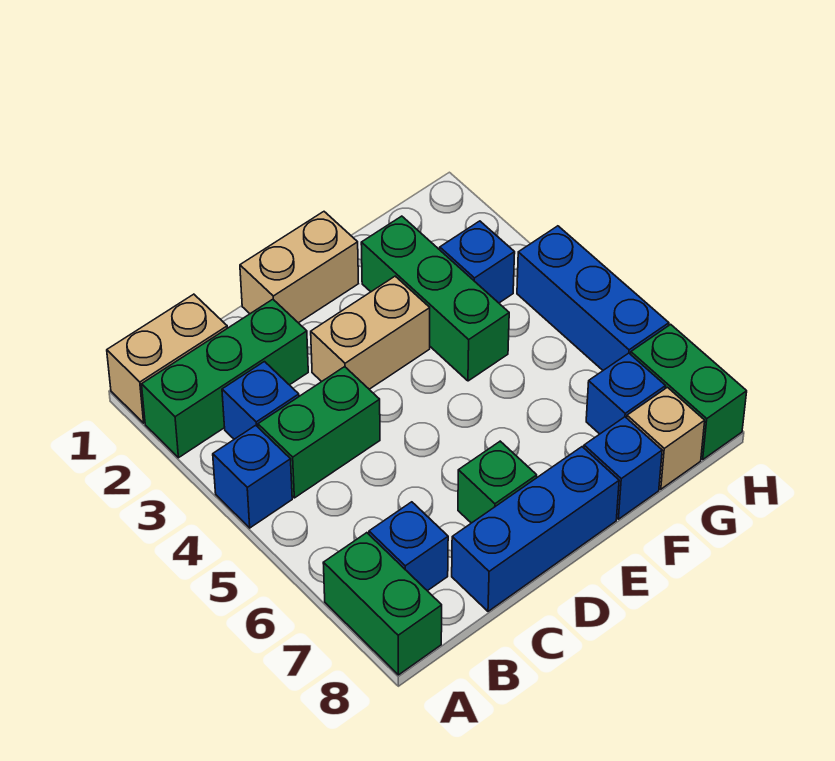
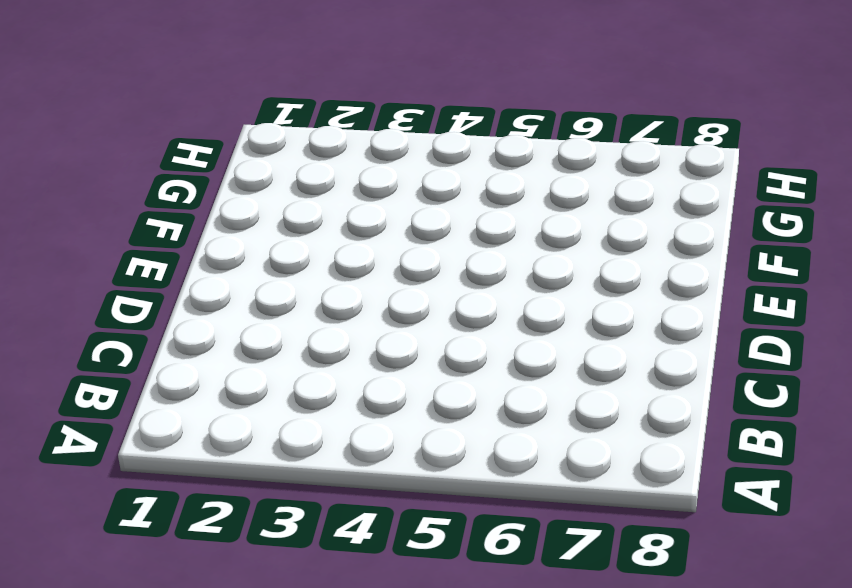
none -> tan 1x2 brick [107,294,227,423]
none -> green 1x3 brick [142,299,308,458]
none -> blue 1x1 brick [213,425,292,528]

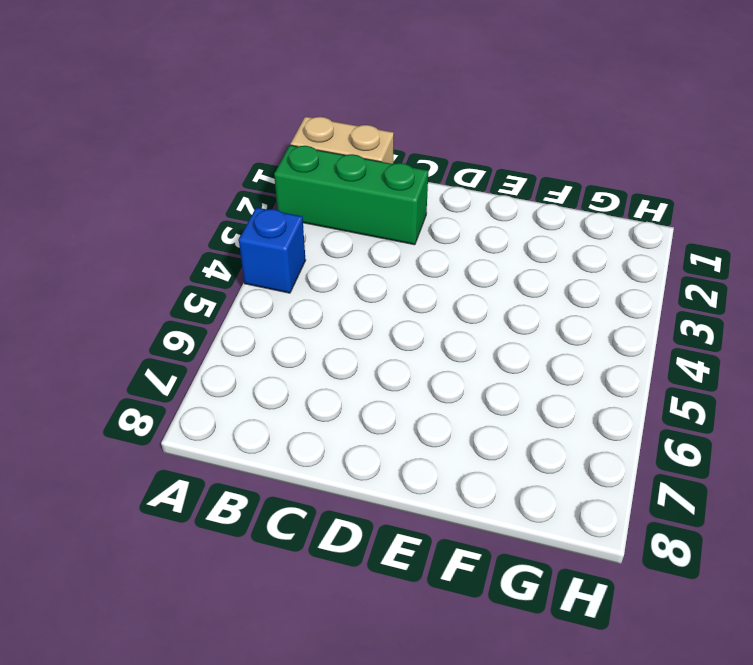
none -> green 1x2 brick [323,533,442,675]
none -> blue 1x1 brick [222,362,299,439]
none -> green 1x2 brick [258,367,380,498]

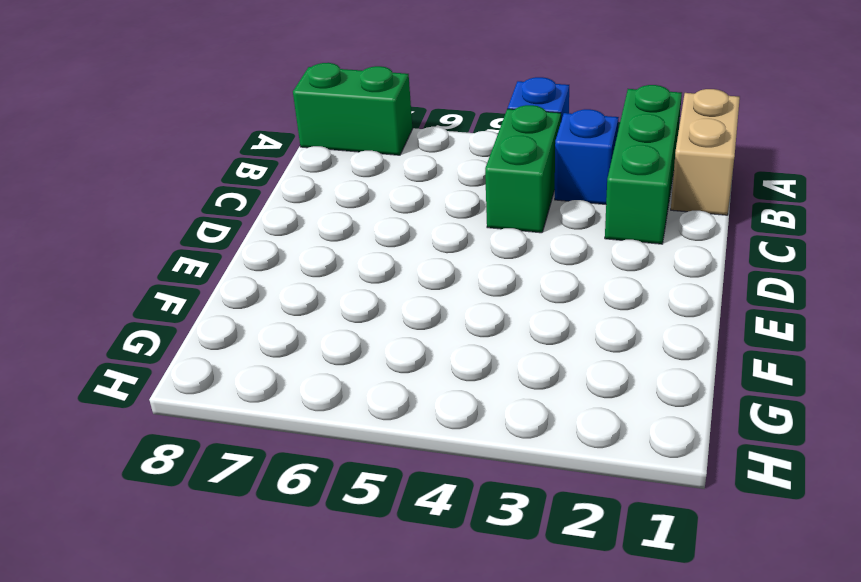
none -> blue 1x1 brick [369,502,448,591]
none -> blue 1x3 brick [452,447,619,611]
none -> tan 1x2 brick [240,212,358,323]

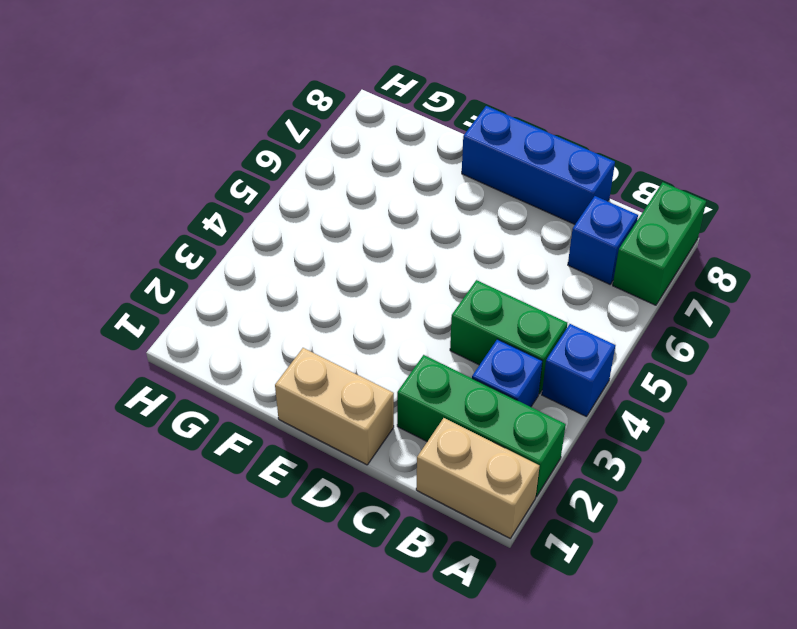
none -> tan 1x2 brick [311,276,430,389]
none -> green 1x1 brick [458,441,537,523]
none -> green 1x3 brick [361,216,509,381]

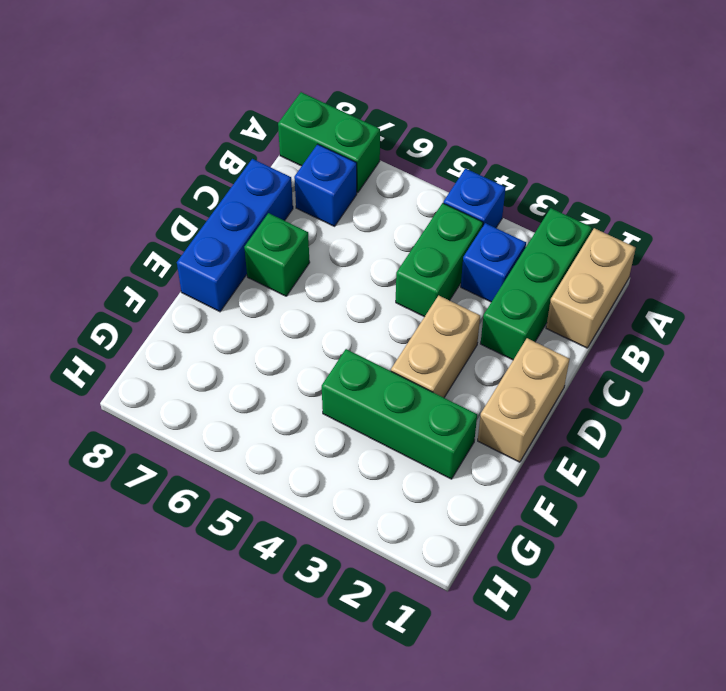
none -> blue 1x1 brick [584,417,662,519]
none -> blue 1x1 brick [440,221,515,303]
none -> blue 1x1 brick [586,353,666,434]

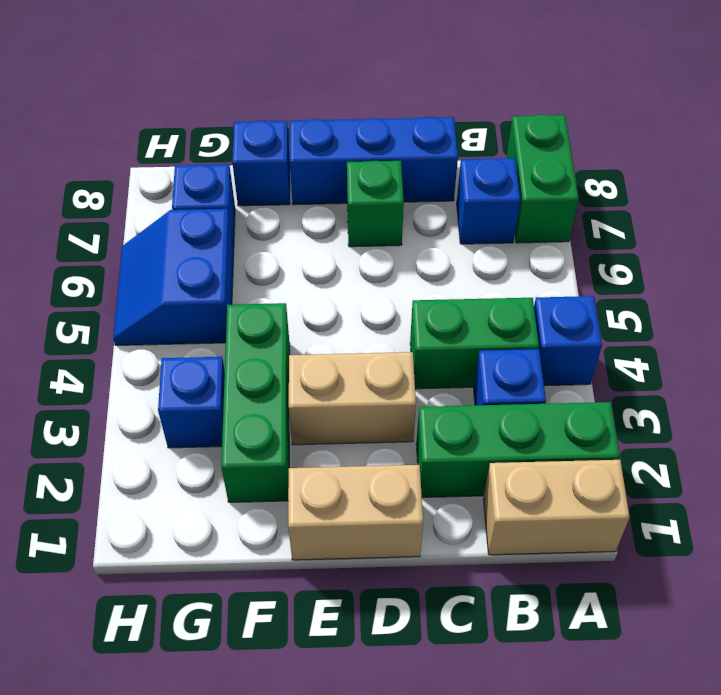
blue 2x2 slope [113,209,234,345] -> blue 1x3 brick [517,226,669,370]
none -> tan 1x1 brick [627,387,705,489]
none -> green 1x2 brick [631,324,747,459]

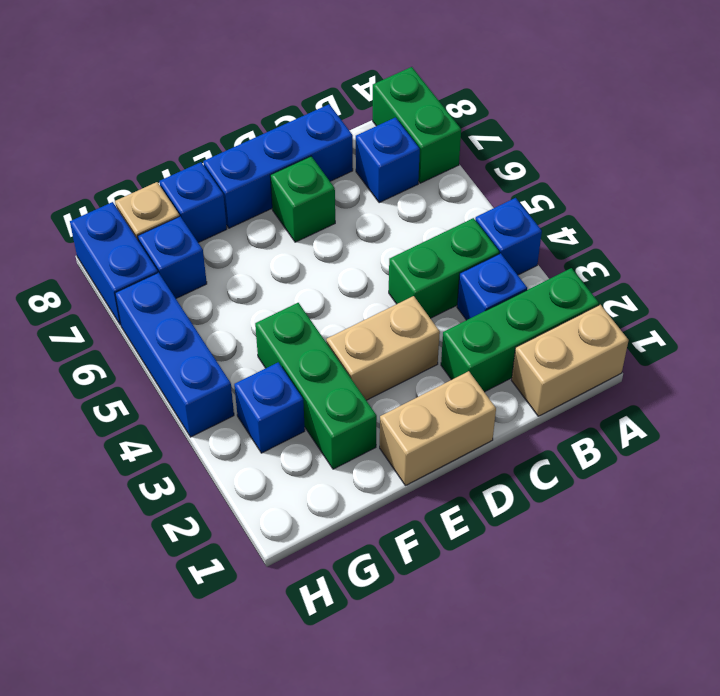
blue 1x2 brick [70,202,158,325] -> green 1x2 brick [631,324,747,459]

